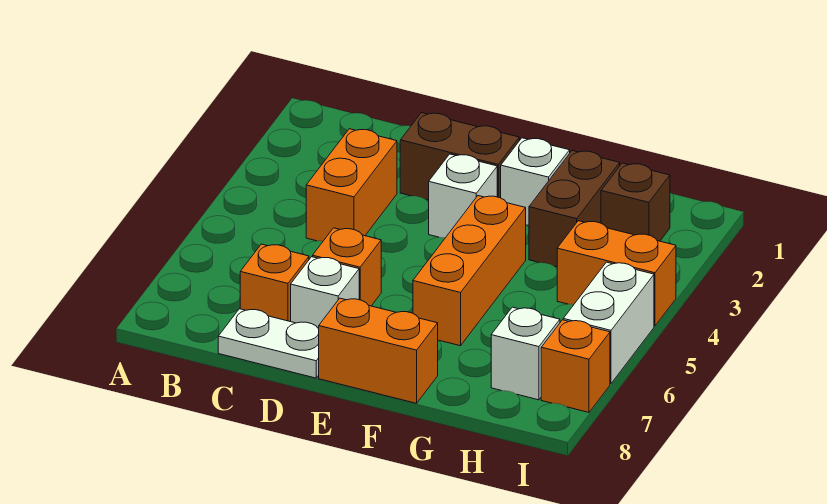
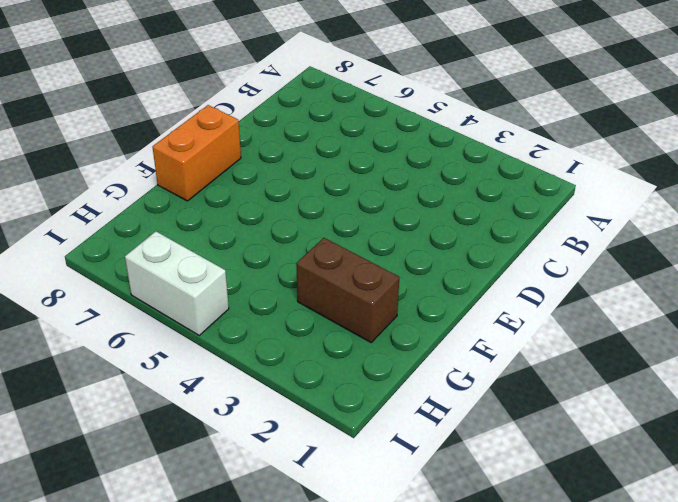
none -> orange 1x2 brick [306,129,397,241]
none -> orange 1x1 brick [240,244,309,322]
none -> white 1x2 plate [218,309,319,378]

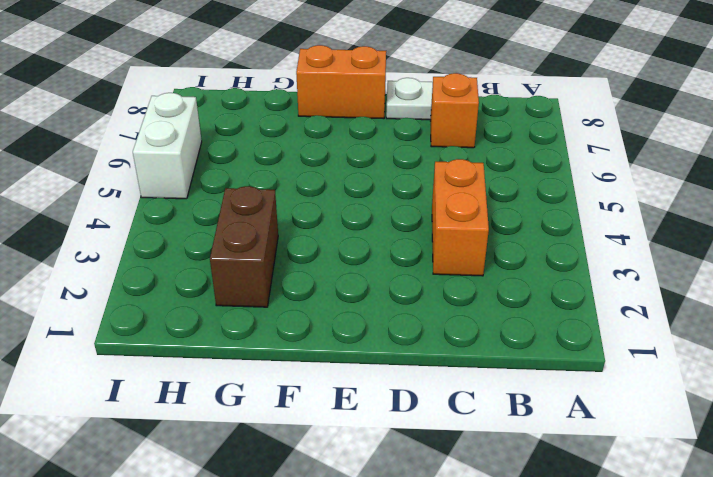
none -> brown 1x2 brick [400,113,519,200]
none -> orange 1x1 brick [313,228,381,306]
none -> white 1x1 brick [291,257,359,329]

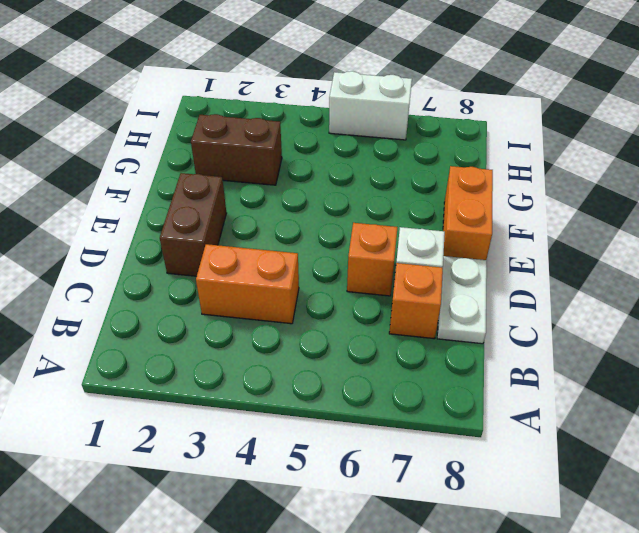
none -> white 1x1 brick [429,154,497,238]
none -> white 1x1 brick [501,138,570,225]
none -> orange 1x3 brick [413,196,526,346]

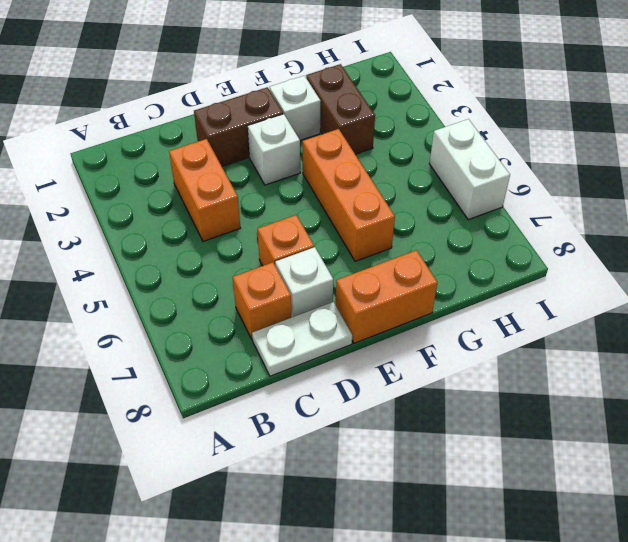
none -> brown 1x1 brick [601,163,670,241]
none -> orange 1x2 brick [557,221,676,326]
none -> white 1x1 brick [491,307,560,400]

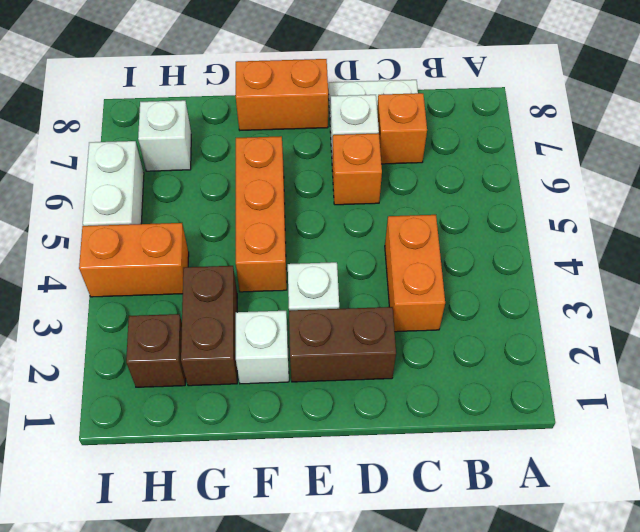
none -> orange 1x1 brick [541,320,610,412]

